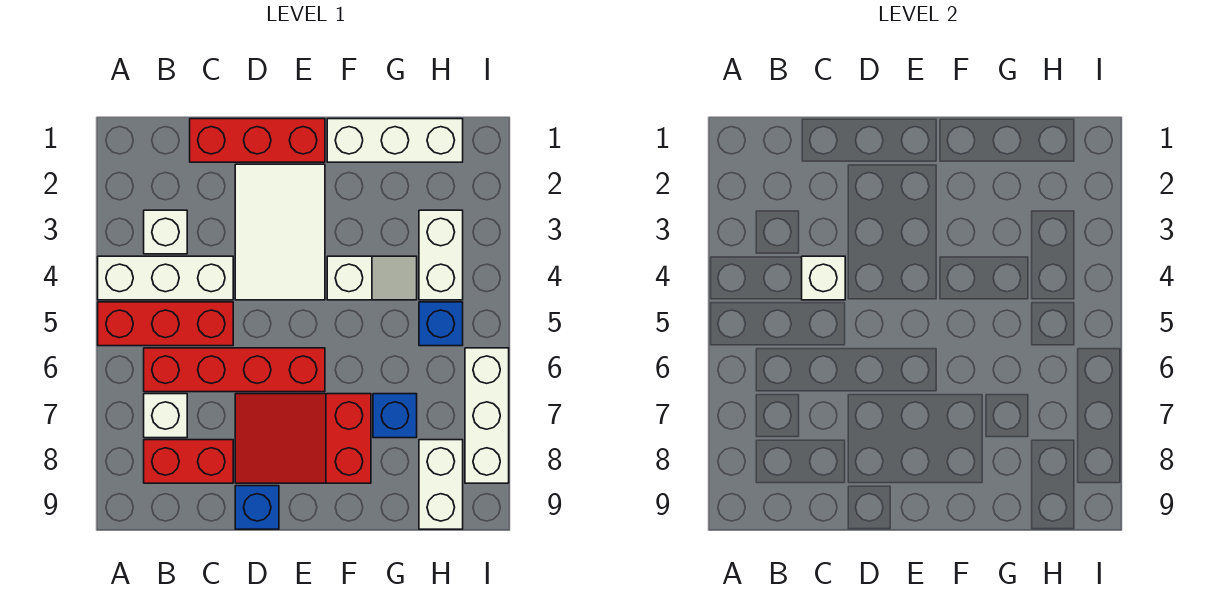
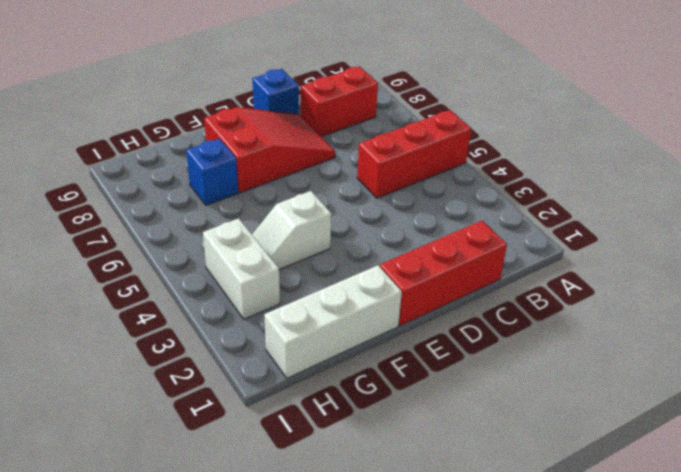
none -> white 1x3 brick [98,256,233,300]
none -> white 1x1 brick [144,210,187,254]
none -> red 1x4 brick [144,348,325,392]

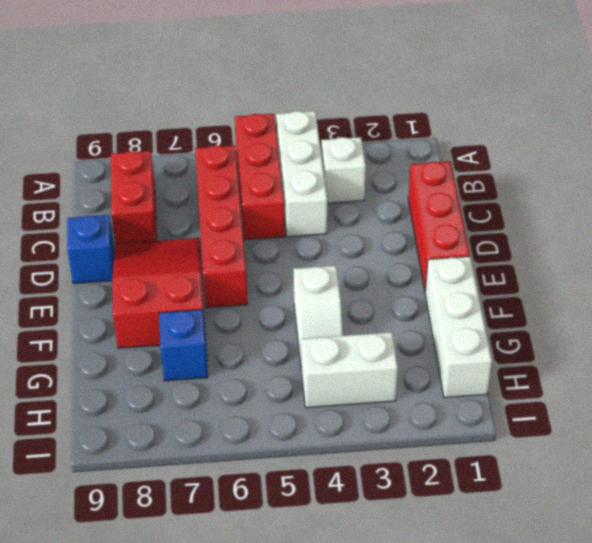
none -> white 1x1 brick [144,394,187,438]
none -> white 2x3 tile [235,164,325,300]
none -> blue 1x1 brick [419,302,463,346]

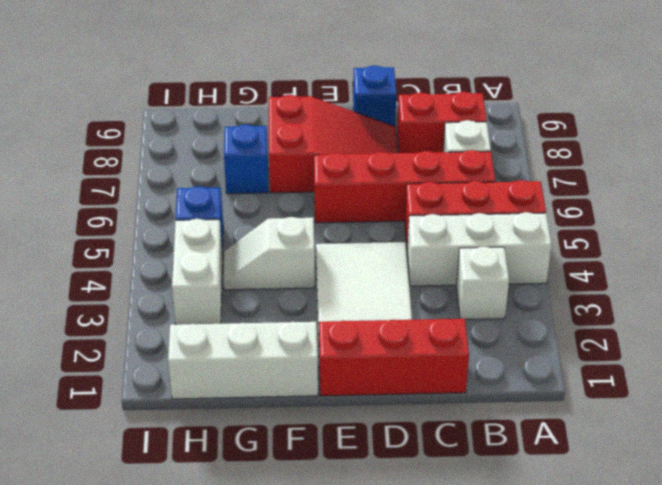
none -> white 1x2 brick [419,440,463,529]
none -> white 1x3 brick [465,348,509,483]
none -> white 1x1 brick [802,256,845,300]

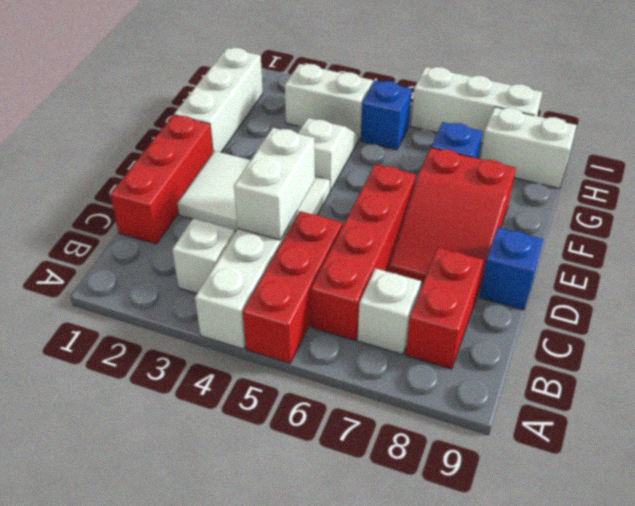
white 1x2 brick [234,128,315,240] -> white 1x1 brick [802,256,845,300]

